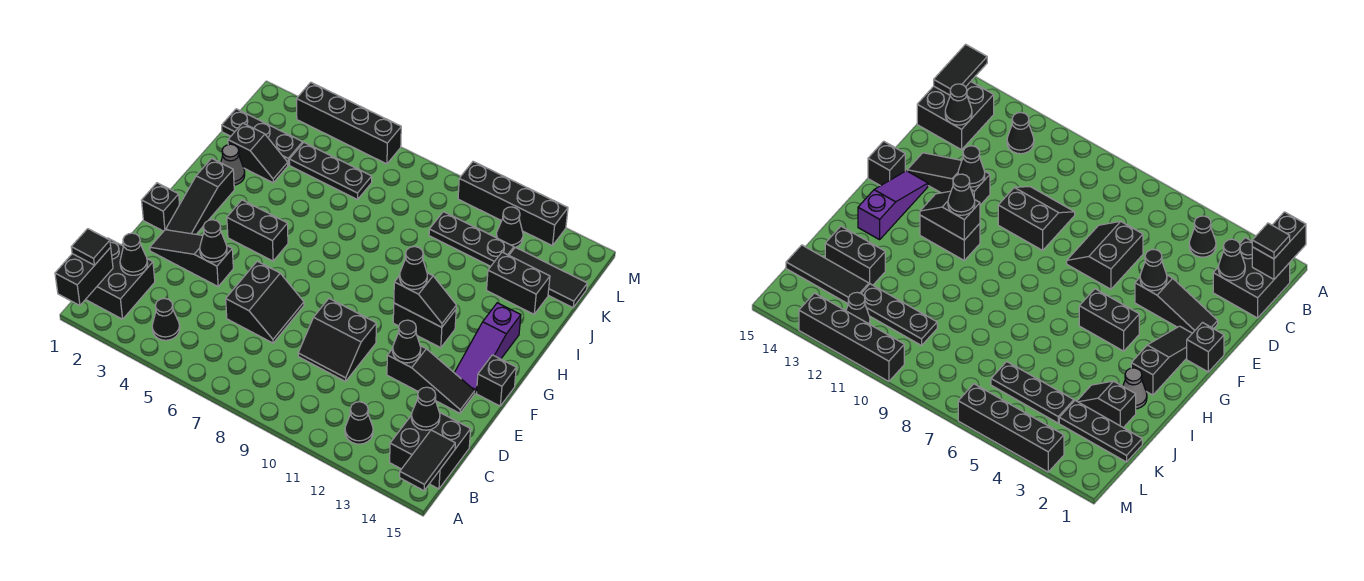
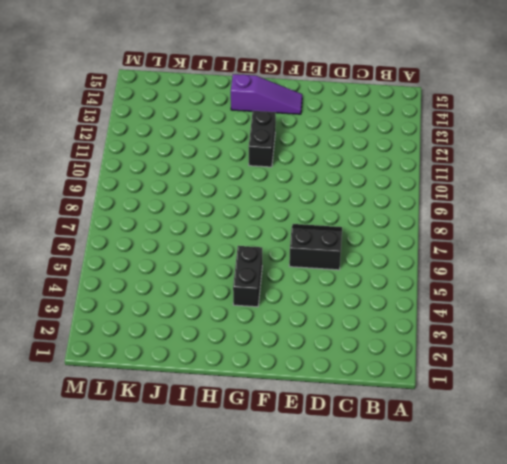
none -> black 2x2 brick [86,238,155,319]
none -> black 1x1 cone [152,298,180,340]
none -> black 1x1 cone [345,402,373,444]
none -> black 2x2 brick [390,412,471,489]

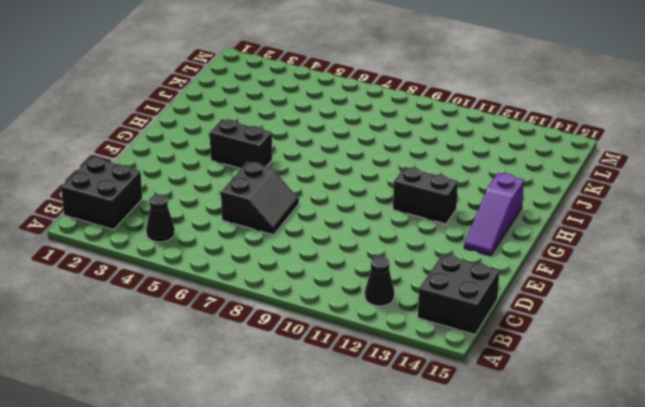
none -> black 2x2 slope [298,299,376,381]
none -> black 1x3 slope [150,230,233,286]
none -> black 1x3 slope [387,346,475,413]
none -> black 1x1 brick [142,183,180,231]

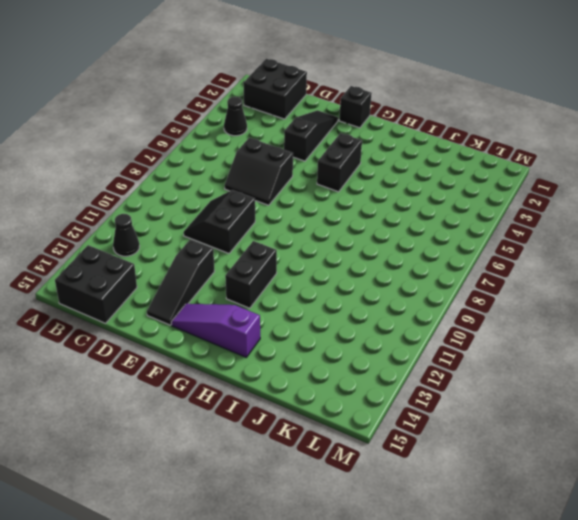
none -> black 1x3 slope [166,158,234,234]
none -> black 1x1 brick [476,355,516,406]
none -> grey 1x1 cone [221,144,245,185]
none -> black 1x2 slope [228,123,288,183]

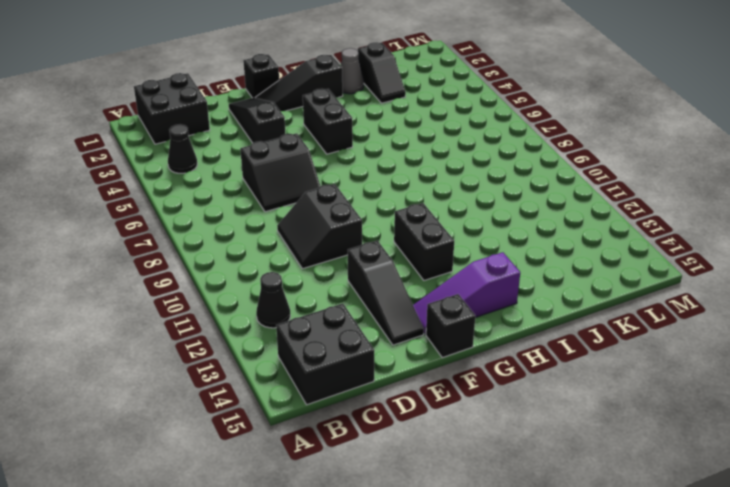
none -> black 1x2 brick [487,252,550,314]
none -> black 1x3 plate [222,109,303,165]
none -> black 1x3 plate [289,143,372,200]
none -> black 1x3 plate [429,212,514,266]

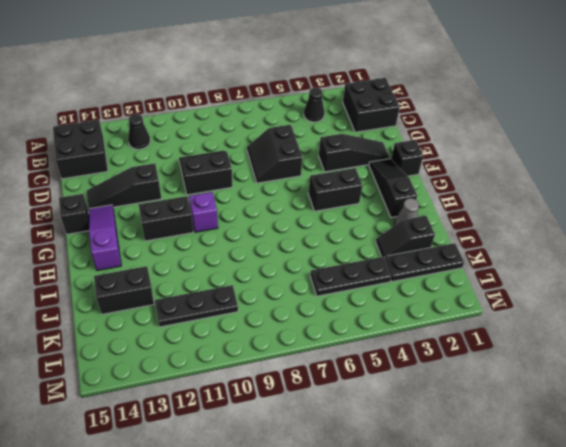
purple 1x1 brick [189,192,218,232] -> none
none -> black 1x3 tile [509,247,587,308]
none -> black 1x1 cone [496,207,523,248]
none -> black 1x4 brick [296,82,401,164]
none -> black 1x4 brick [458,162,568,246]

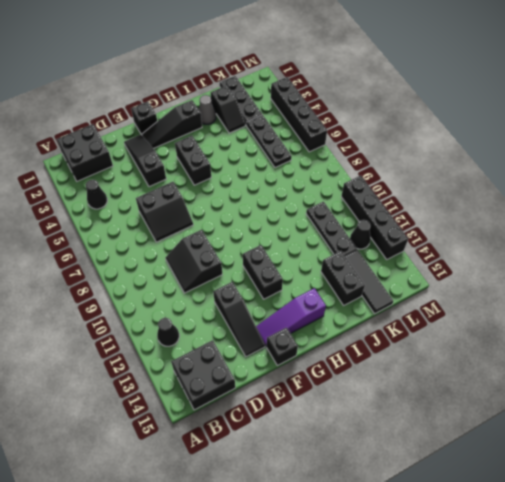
none -> black 1x2 brick [55,248,113,306]
none -> black 1x2 tile [400,430,455,491]
none -> black 1x1 cone [120,233,148,275]
none -> black 1x1 cone [411,387,440,430]

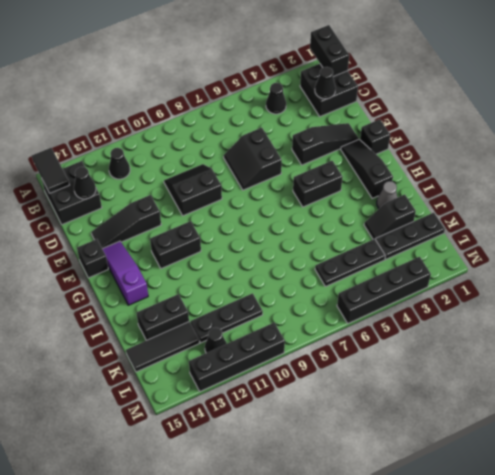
none -> black 1x1 cone [200,220,227,262]
none -> black 1x1 cone [393,320,421,363]
none -> black 1x2 slope [394,273,456,327]
none -> black 1x1 tile [71,229,111,265]

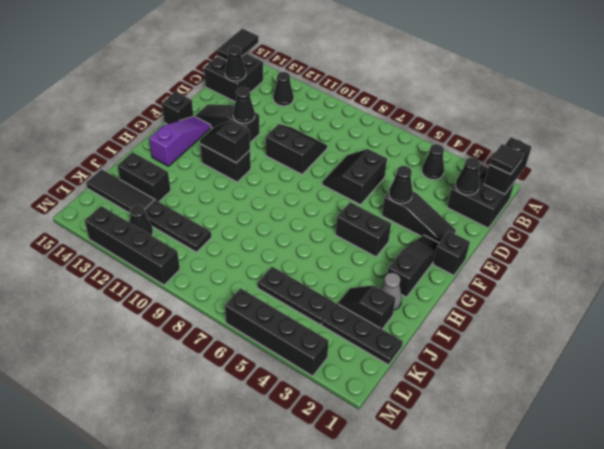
none -> black 1x1 cone [400,246,427,290]

